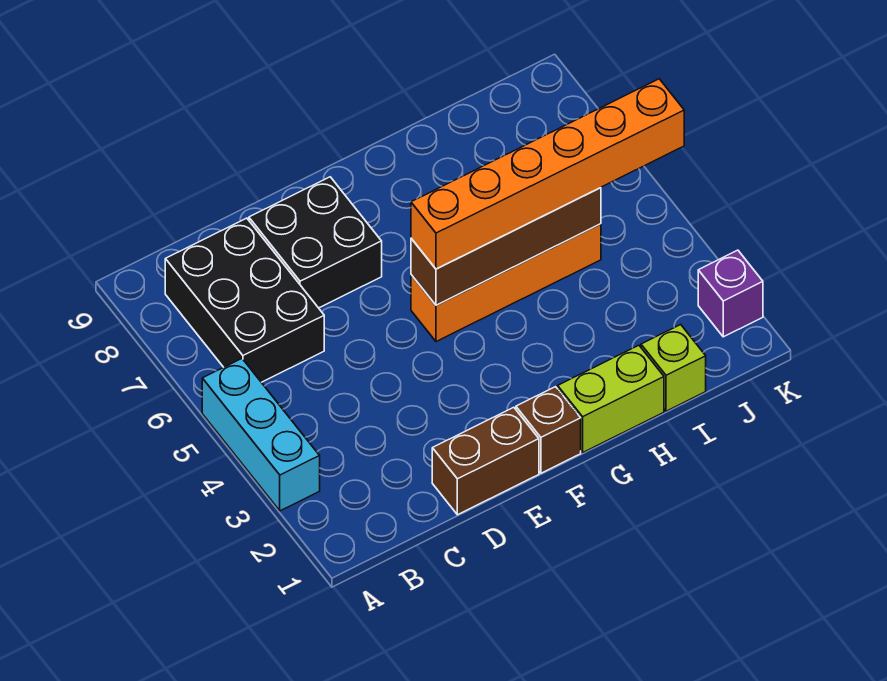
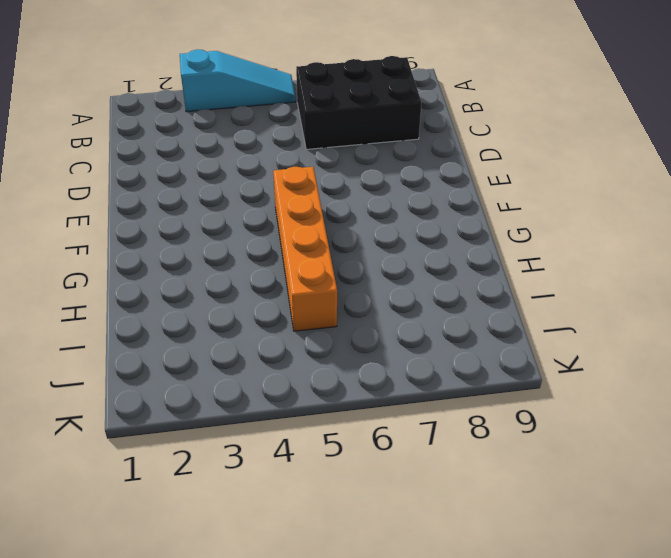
cyan 1x3 slope [180,49,295,112] -> cyan 1x3 brick [202,359,320,511]
none -> brown 1x2 brick [432,407,539,515]
none -> black 2x2 brick [249,177,382,308]

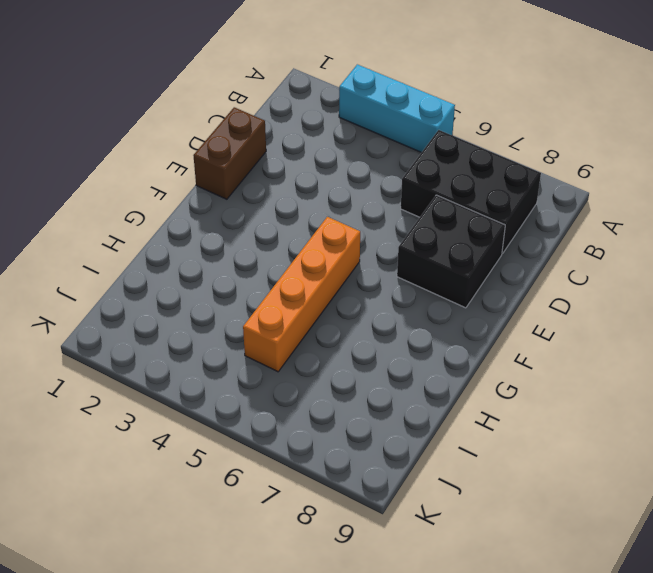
none -> brown 1x1 brick [516,387,581,473]
none -> lime 1x2 brick [558,345,664,452]

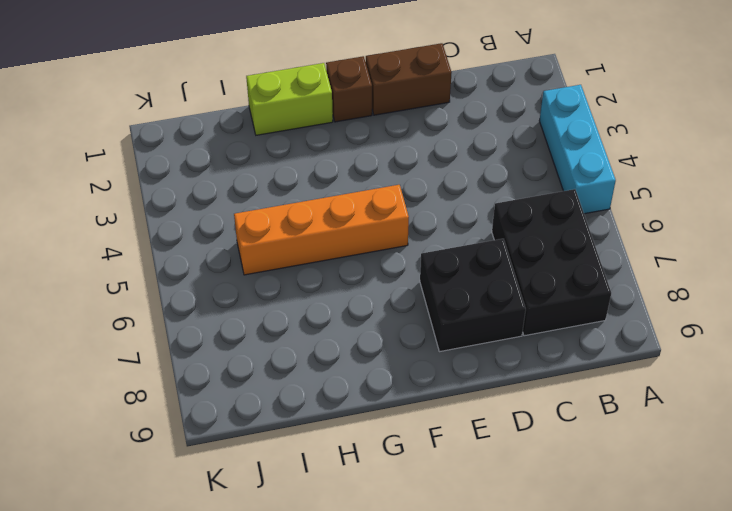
none -> lime 1x1 brick [641,325,706,411]
none -> purple 1x1 brick [698,250,763,337]

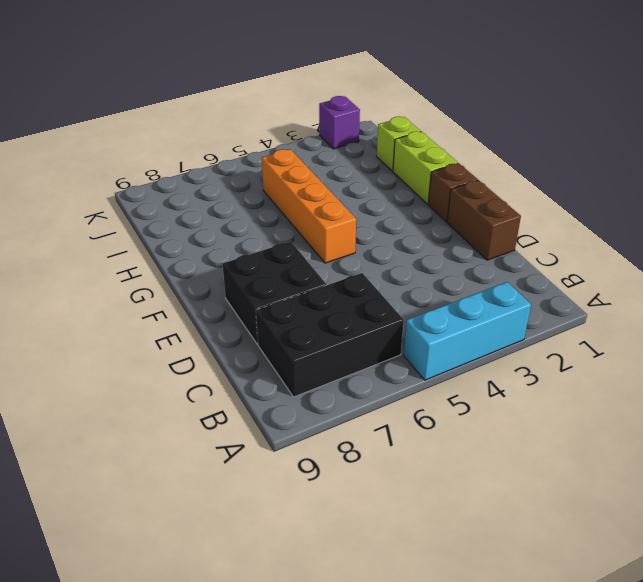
none -> brown 1x4 brick [411,188,601,305]
none -> orange 1x6 brick [411,79,684,269]

